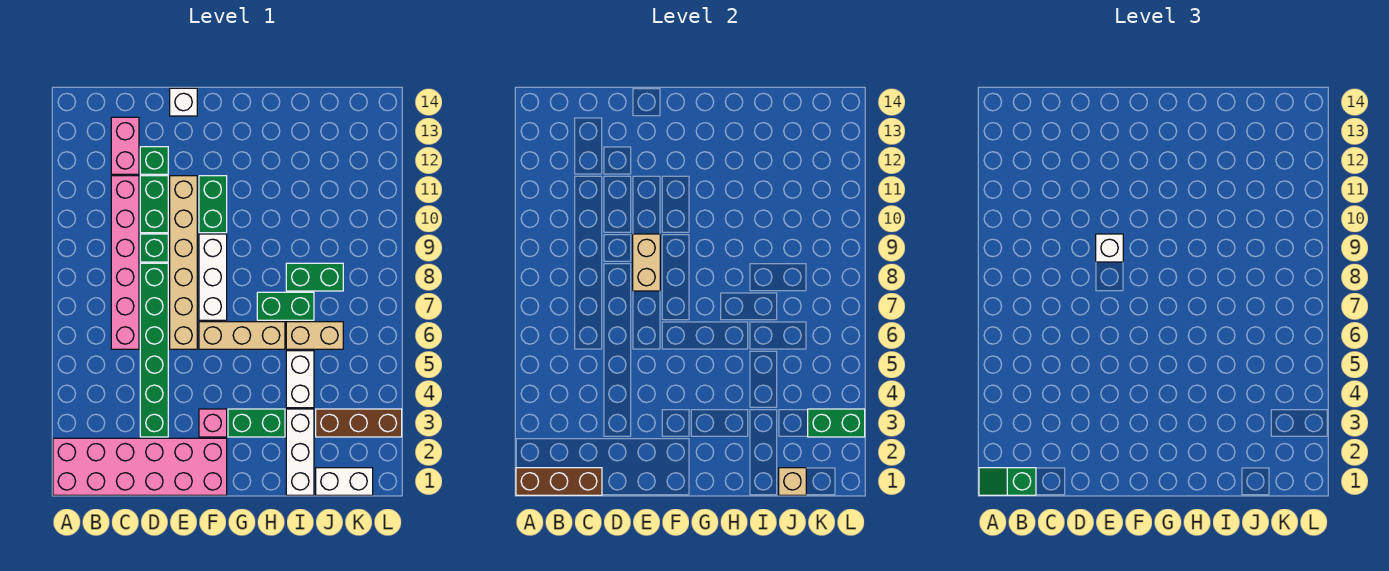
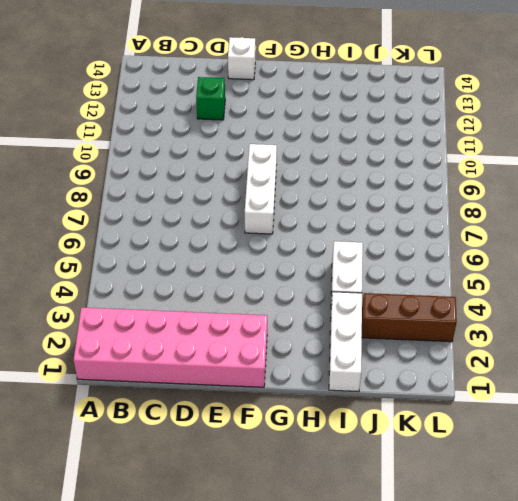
none -> pink 1x6 brick [111,176,139,349]
none -> pink 1x2 brick [111,117,139,174]
none -> green 1x6 brick [140,263,168,437]

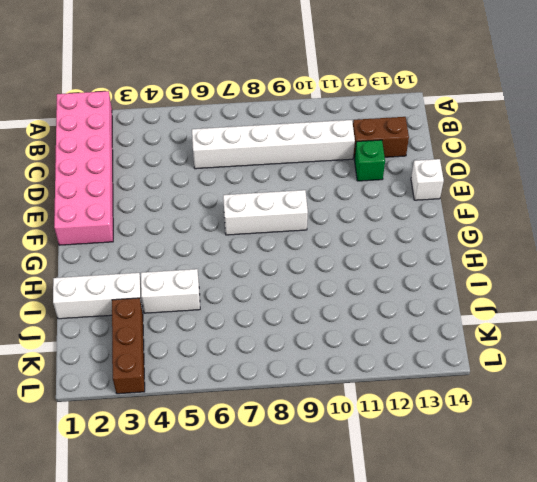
white 1x6 brick [192,120,355,169] -> pink 1x6 brick [111,176,139,349]
brown 1x2 brick [353,117,409,159] -> pink 1x2 brick [111,117,139,174]
none -> green 1x6 brick [140,263,168,437]
none -> green 1x1 brick [140,234,168,262]
none -> green 1x2 brick [140,176,168,233]

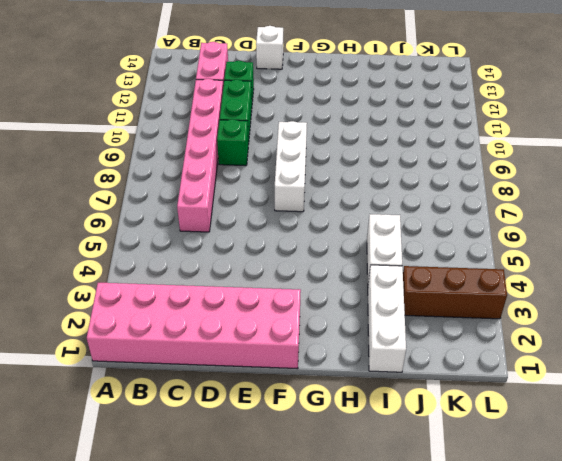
none -> green 1x6 brick [140,263,168,437]
none -> tan 1x6 brick [170,176,197,349]
none -> pink 1x1 brick [199,409,227,437]

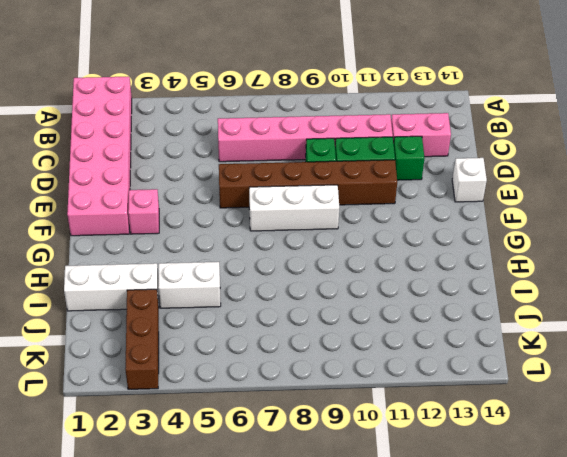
brown 1x6 brick [219,160,397,208] -> tan 1x6 brick [170,176,197,349]
none -> green 1x6 brick [140,263,168,437]
none -> tan 1x3 brick [199,322,285,349]
none -> green 1x2 brick [199,176,227,233]

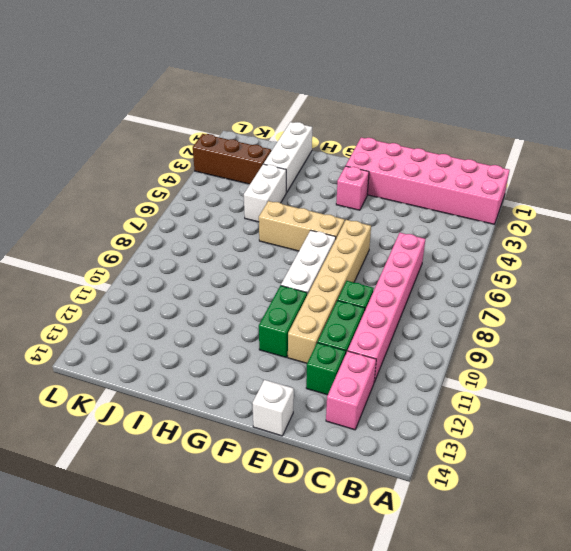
none -> green 1x6 brick [140,263,168,437]
none -> green 1x2 brick [228,409,285,437]
none -> green 1x2 brick [257,292,314,320]

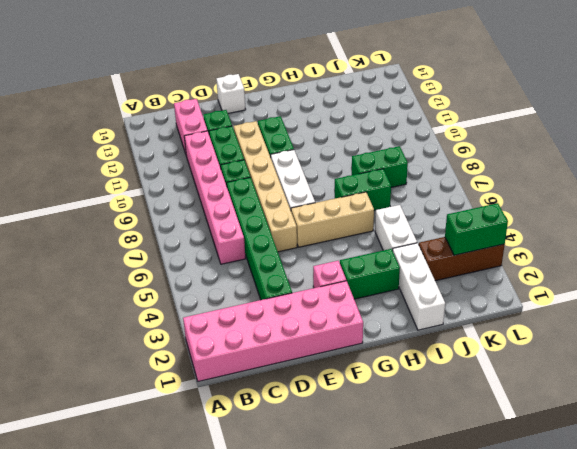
none -> tan 1x2 brick [286,322,343,349]
none -> white 1x2 brick [316,468,373,495]
none -> brown 1x3 brick [516,468,602,495]

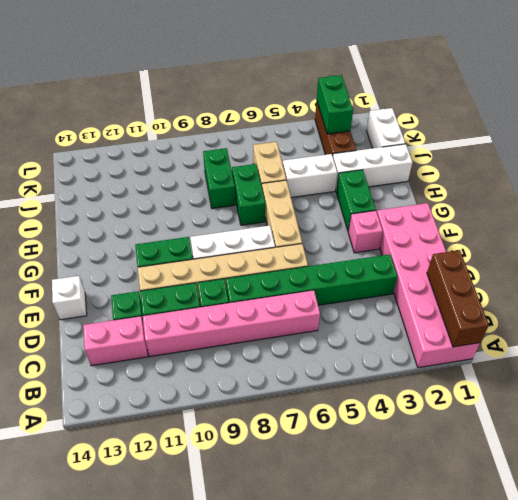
none -> tan 1x2 brick [633,234,660,291]
none -> tan 1x1 brick [779,468,806,495]
none -> green 1x2 slope [979,468,1036,495]

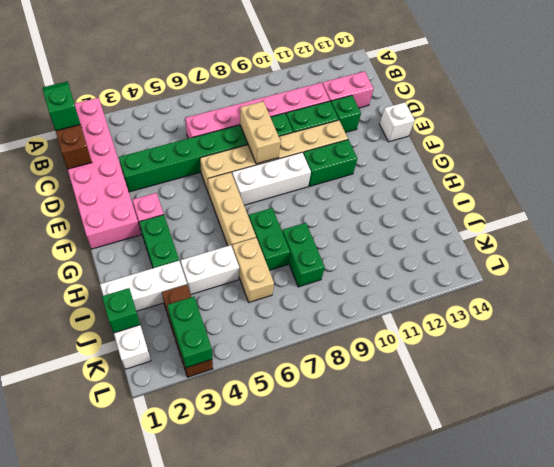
tan 1x2 brick [240,101,281,164] -> tan 1x2 brick turned to [633,234,660,291]
green 1x1 brick [102,288,140,333] -> tan 1x1 brick [779,468,806,495]
none -> white 1x1 brick [1096,234,1123,262]

